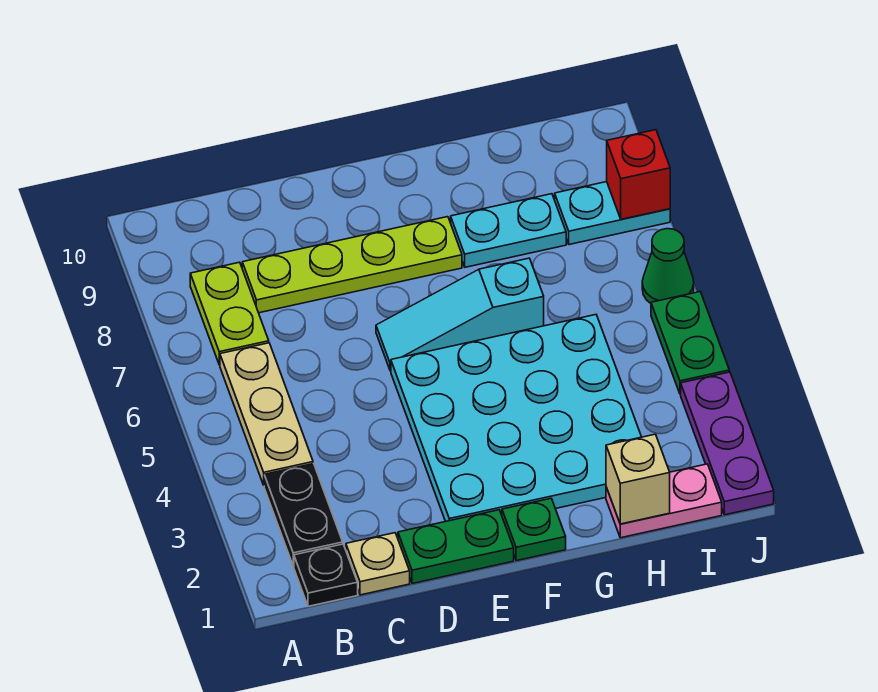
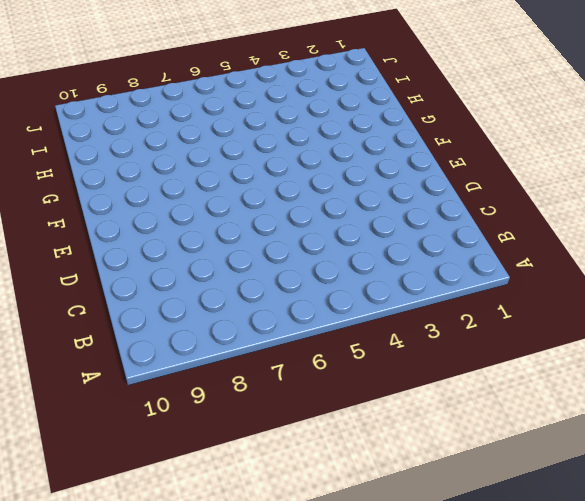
none -> black 1x1 plate [294,544,358,606]
none -> black 1x2 plate [264,464,343,566]
none -> tan 1x3 plate [220,343,313,485]

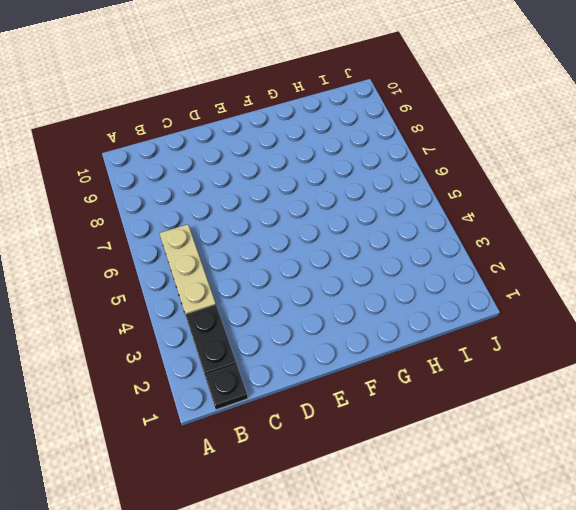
none -> lime 1x2 plate [190,262,269,365]
none -> tan 1x1 plate [346,533,410,595]
none -> lime 1x4 plate [242,217,462,313]

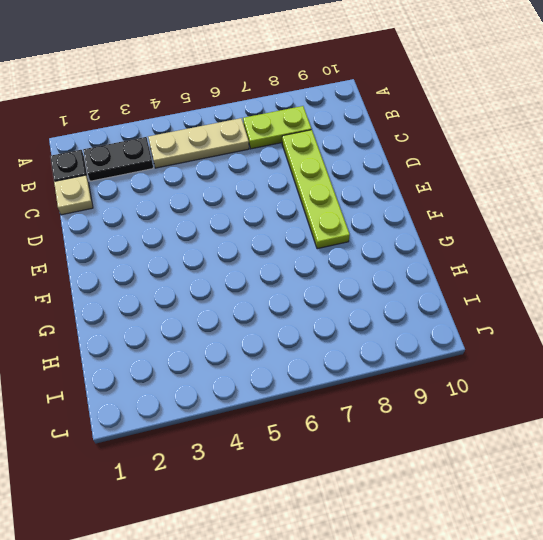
none -> green 1x2 plate [398,510,514,584]
none -> cyan 4x4 plate [391,315,641,521]
none -> cyan 1x3 slope [376,258,544,371]

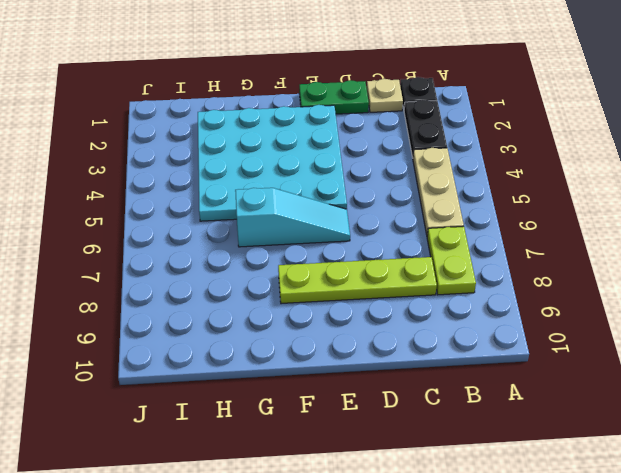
none -> green 1x1 plate [502,498,566,561]
none -> cyan 1x2 plate [451,194,566,267]
none -> pink 1x2 plate [606,464,722,538]

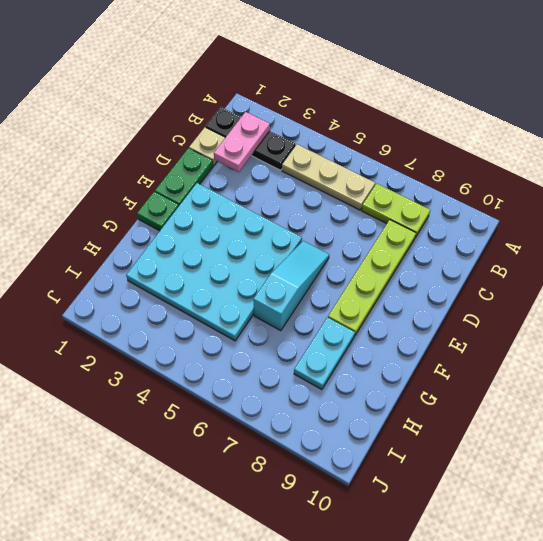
pink 1x2 plate [214,112,270,172] -> pink 1x2 plate moved to [606,464,722,538]
none -> cyan 1x2 plate [555,182,670,245]
none -> purple 1x3 plate [681,372,774,515]
none -> green 1x2 plate [651,292,729,394]

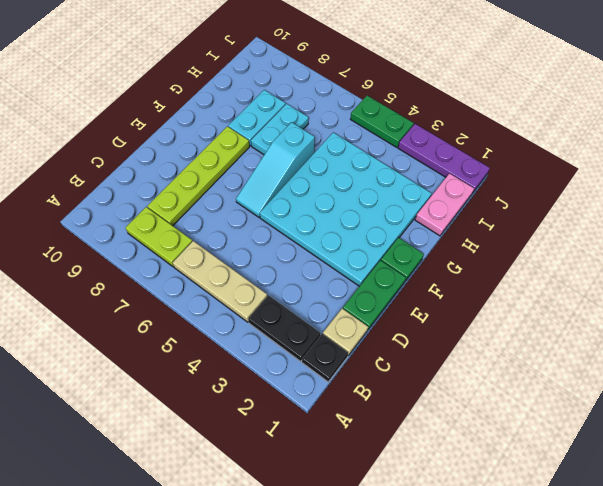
cyan 1x2 plate [251,104,309,155] -> cyan 1x2 plate moved to [555,182,670,245]
none -> green 1x1 cone [642,229,694,303]
none -> tan 1x1 brick [606,434,670,524]
none -> red 1x1 brick [607,130,670,219]

